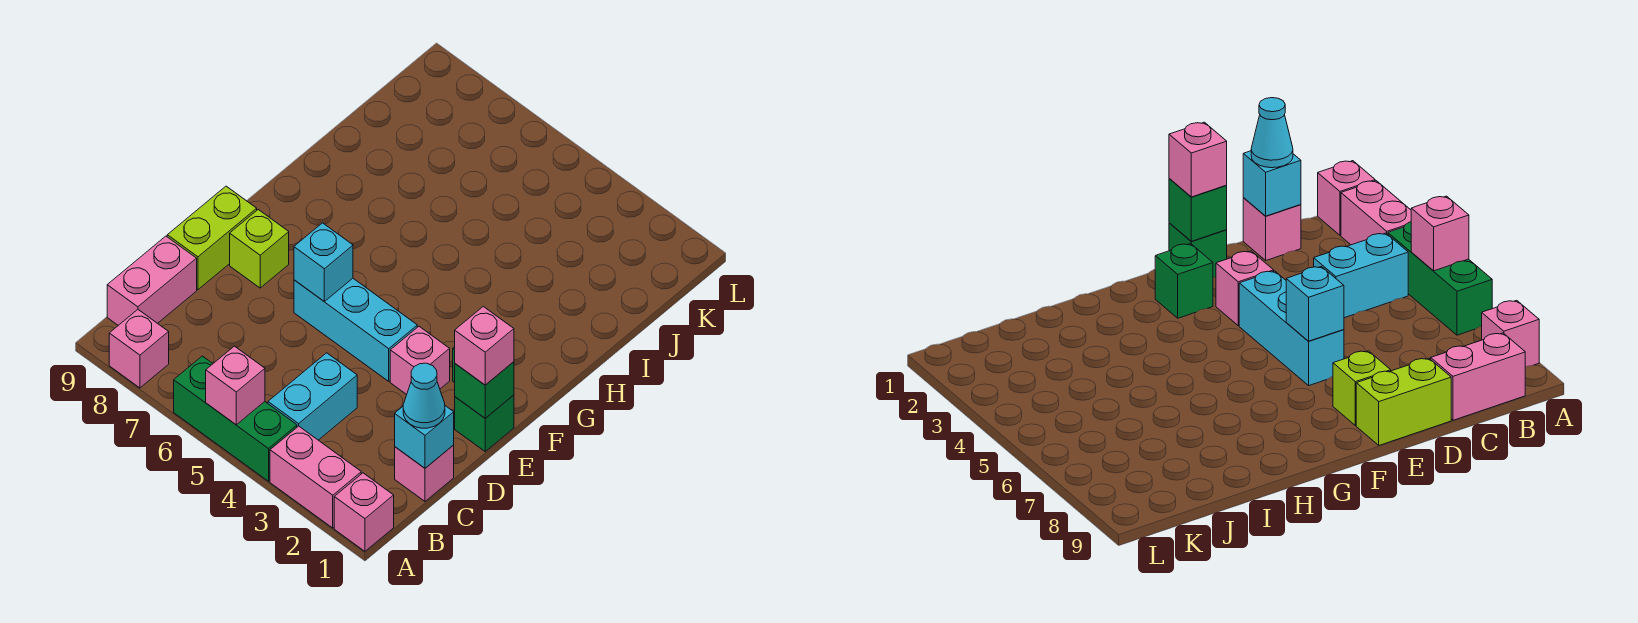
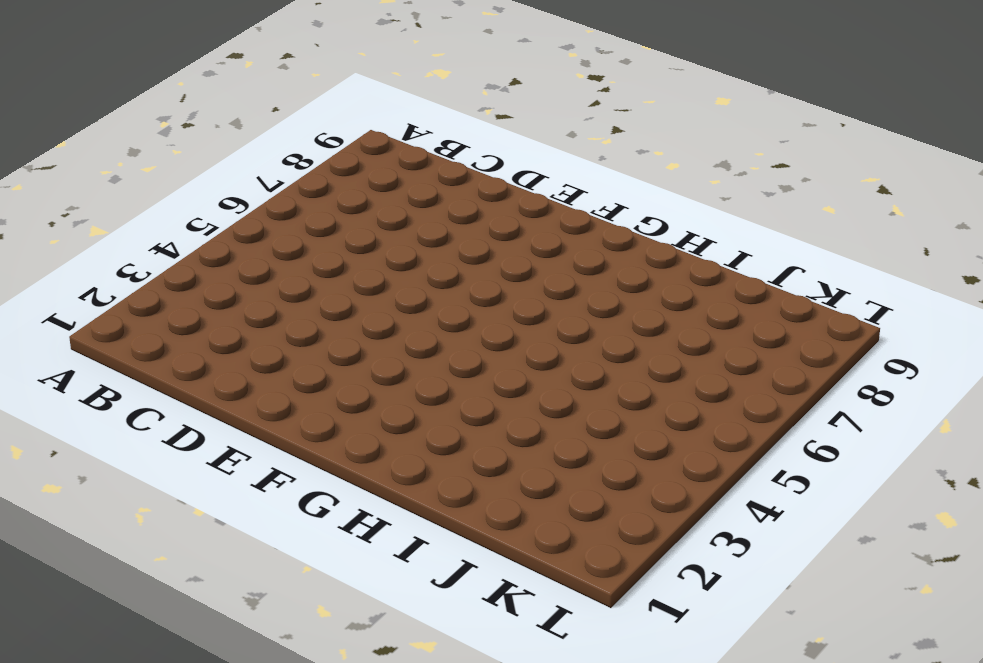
none -> pink 1x1 brick [334,473,394,551]
none -> pink 1x2 brick [270,426,361,528]
none -> green 1x3 brick [174,356,297,481]

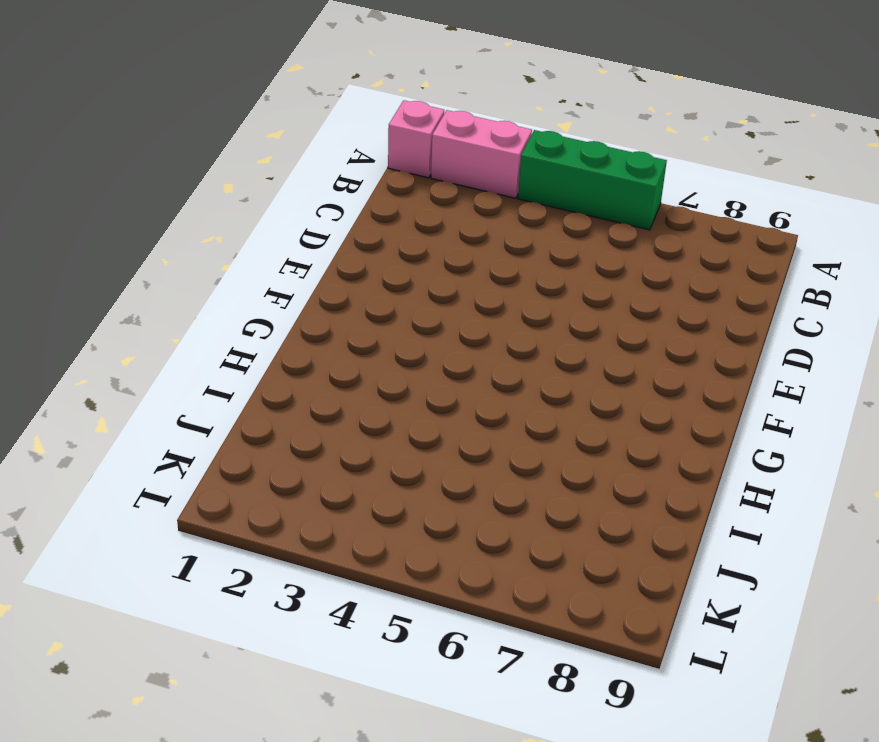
none -> pink 1x1 brick [109,310,169,388]
none -> cyan 1x2 brick [268,353,357,440]
none -> pink 1x2 brick [107,236,197,325]

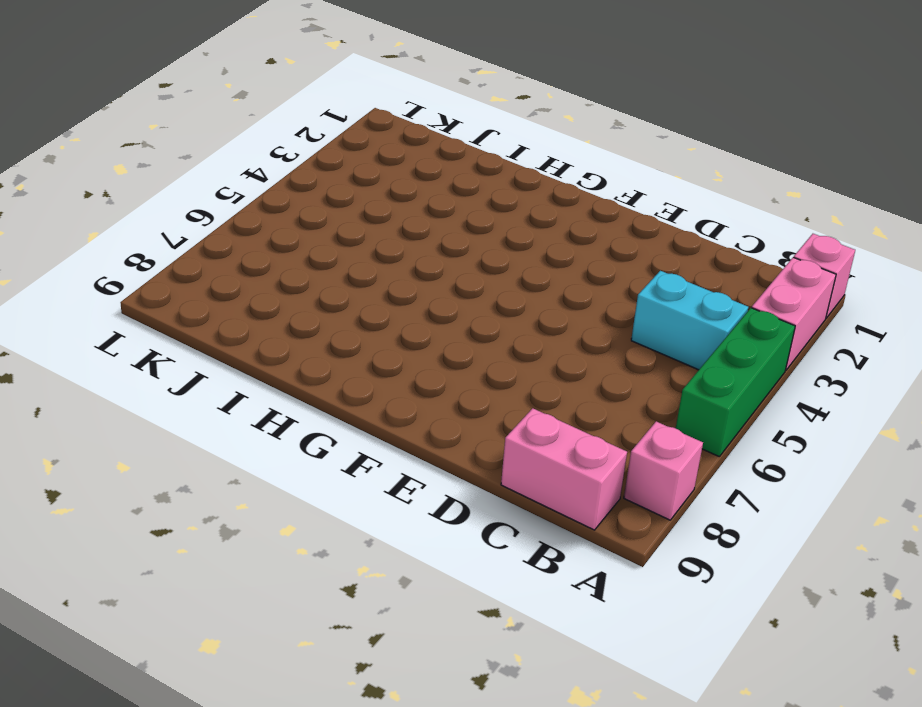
none -> pink 1x1 brick [395,445,454,501]
none -> lime 1x2 brick [167,186,257,290]
none -> green 1x1 brick [455,395,514,451]

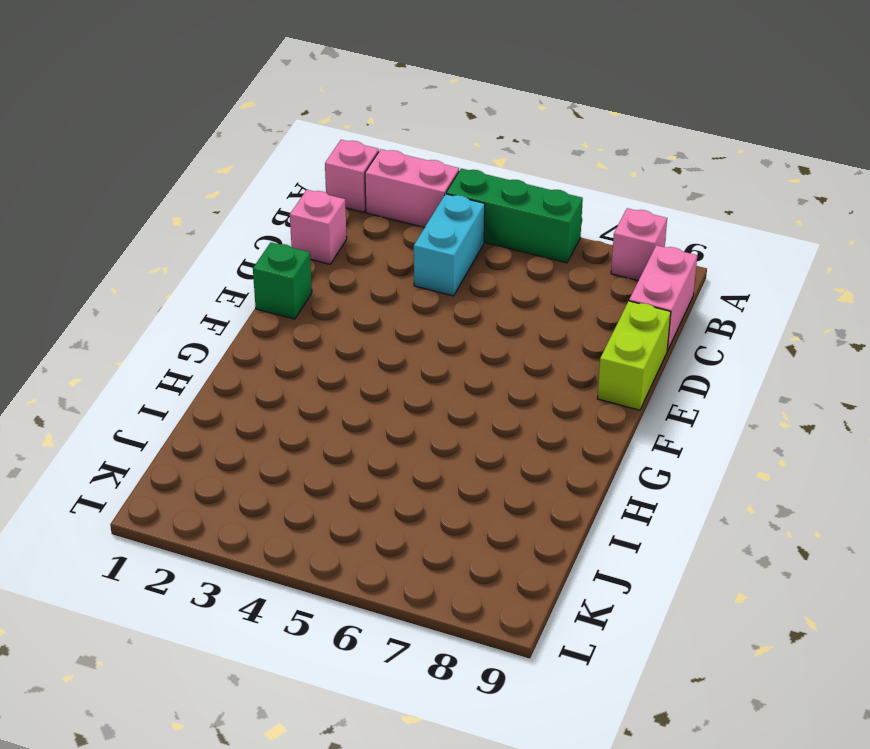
none -> pink 1x1 brick [390,327,450,395]
none -> cyan 1x3 brick [294,278,417,381]
none -> lime 1x1 brick [230,210,289,288]

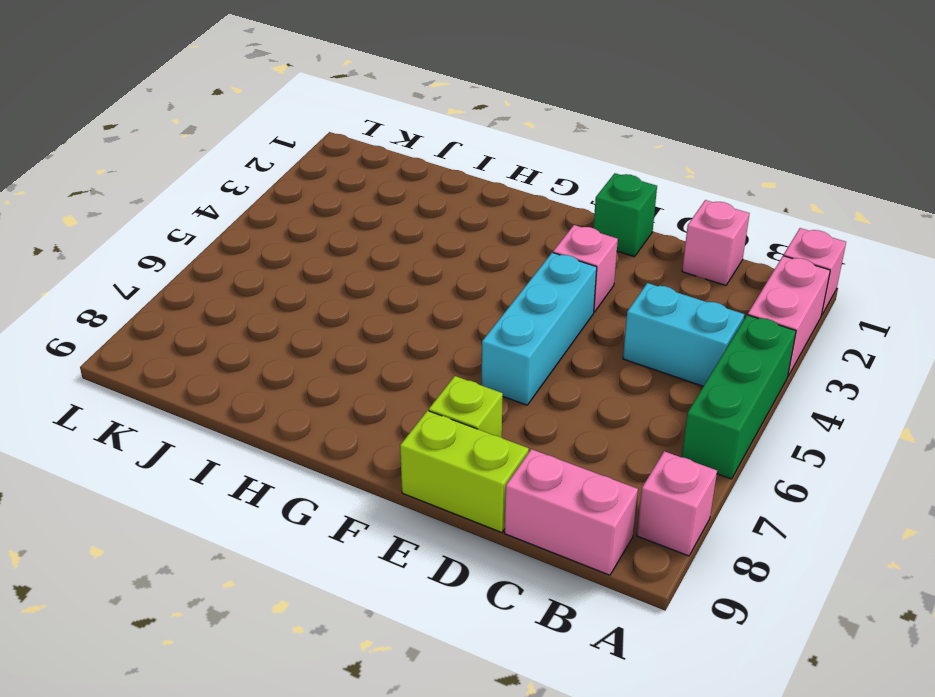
none -> green 1x1 brick [1155,244,1213,318]
none -> pink 1x1 brick [206,346,265,425]
none -> cyan 1x1 brick [395,406,454,468]

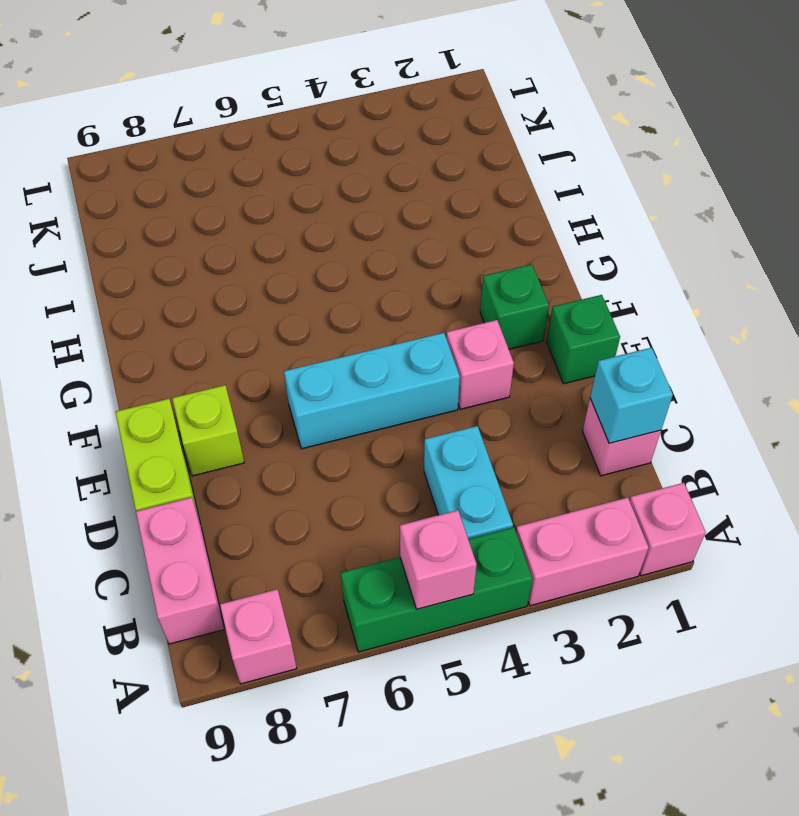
none -> green 1x1 brick [455,362,514,418]
none -> cyan 1x1 brick [294,223,353,301]
none -> cyan 1x1 cone [403,363,445,428]

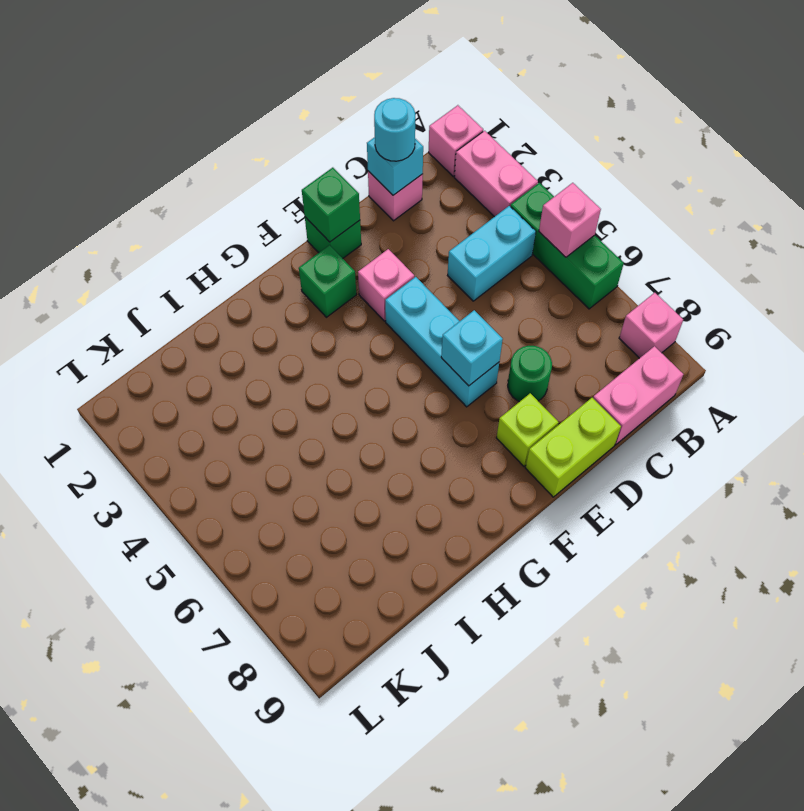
cyan 1x1 round brick [374,98,415,161] -> cyan 1x1 cone [403,363,445,428]
green 1x1 round brick [508,346,552,402] -> none
none -> pink 1x1 brick [455,306,514,385]

